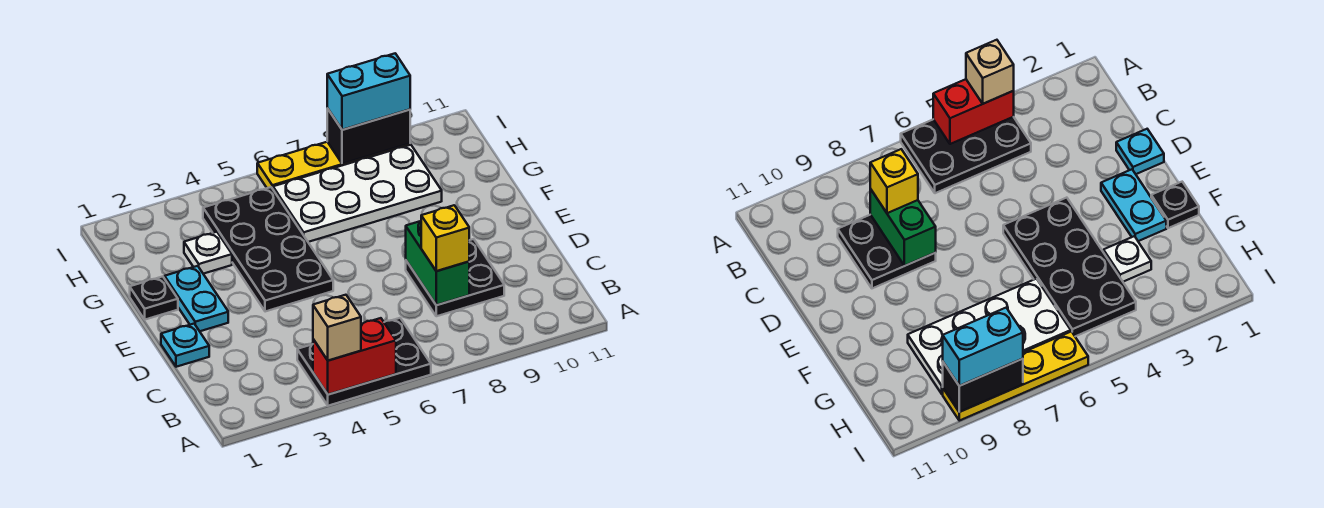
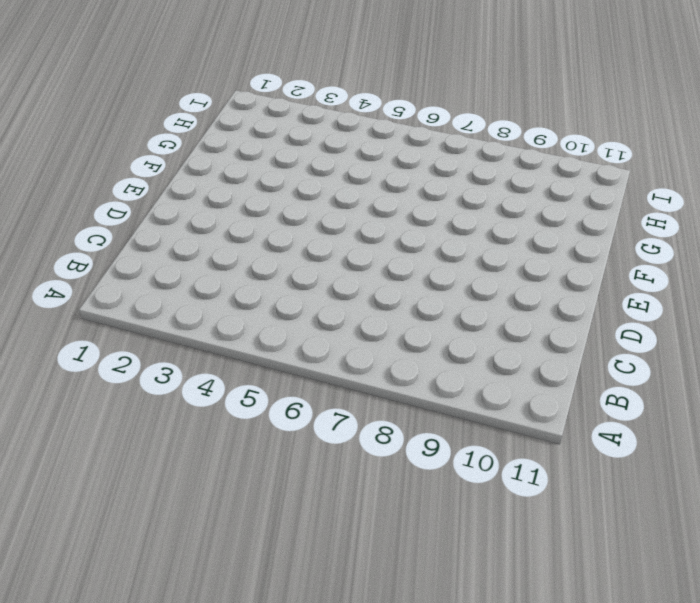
none -> black 2x3 plate [297,318,431,406]
none -> black 2x2 plate [406,239,504,316]
none -> cyan 1x1 plate [161,324,209,367]

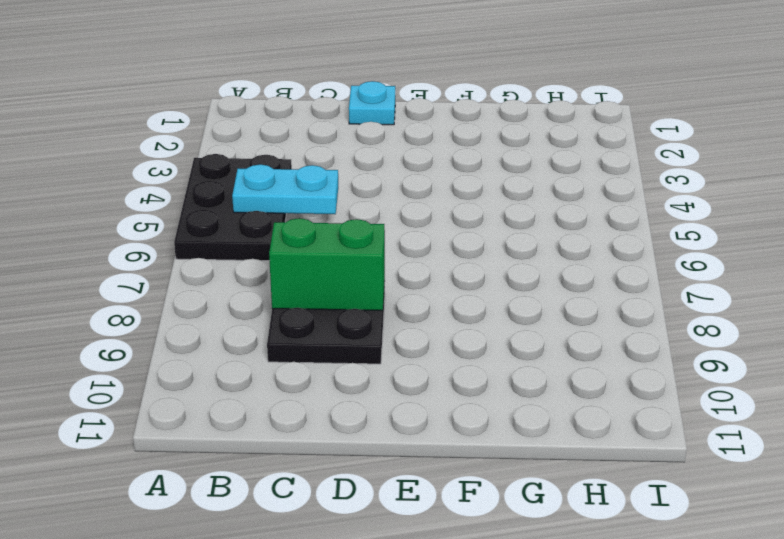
cyan 1x2 plate [232,164,338,214] -> cyan 1x2 plate moved to [165,266,228,331]
none -> black 2x4 plate [203,187,333,312]
none -> black 1x1 plate [130,276,178,320]
none -> white 1x1 plate [184,232,232,274]

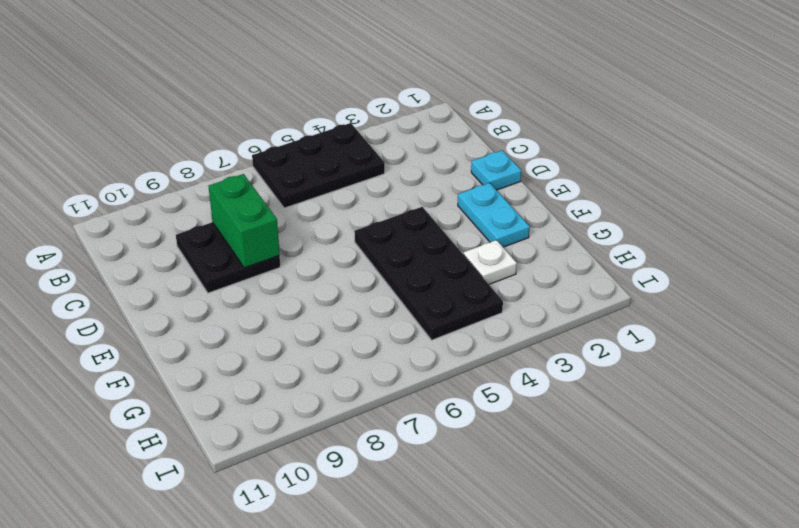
none -> black 1x1 plate [130,276,178,320]
none -> white 2x4 plate [273,145,442,242]
none -> yellow 1x4 plate [257,142,410,189]

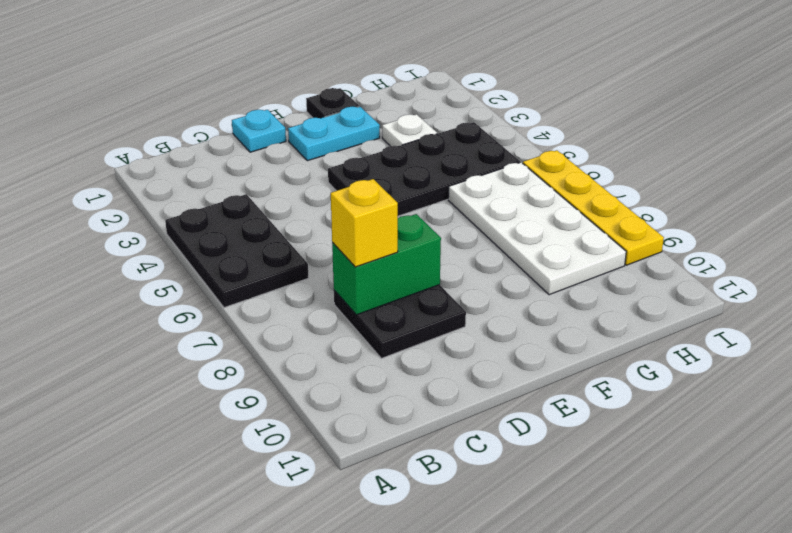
none -> red 1x2 brick [313,318,396,394]
none -> black 1x2 brick [327,108,410,164]
none -> tan 1x1 brick [313,295,361,361]

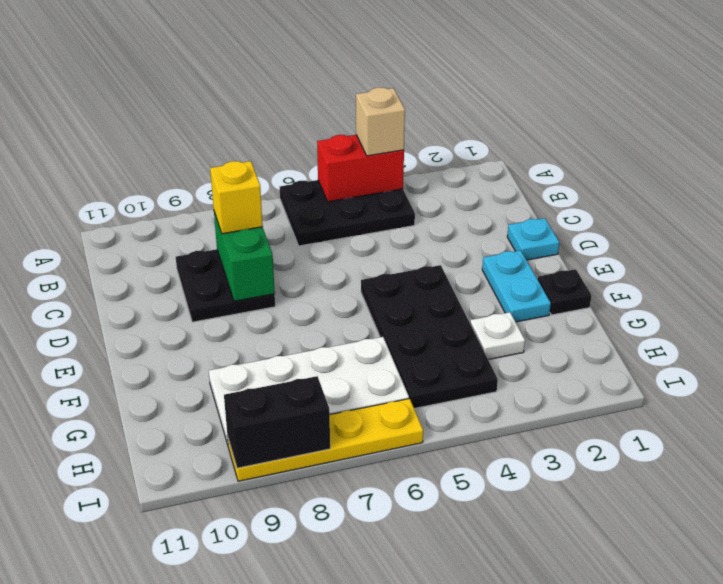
none -> cyan 1x2 brick [327,53,410,130]

